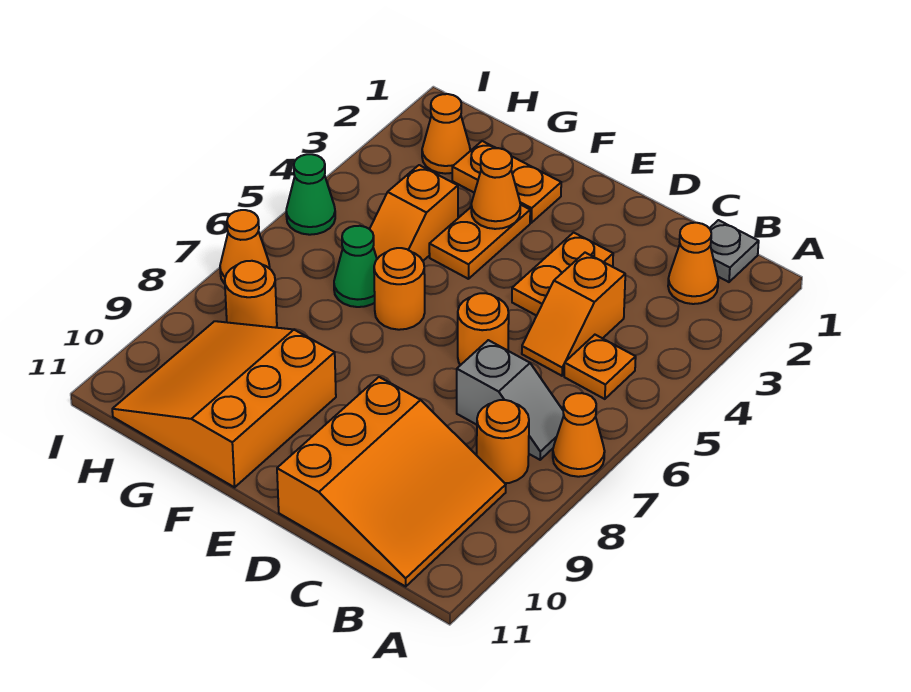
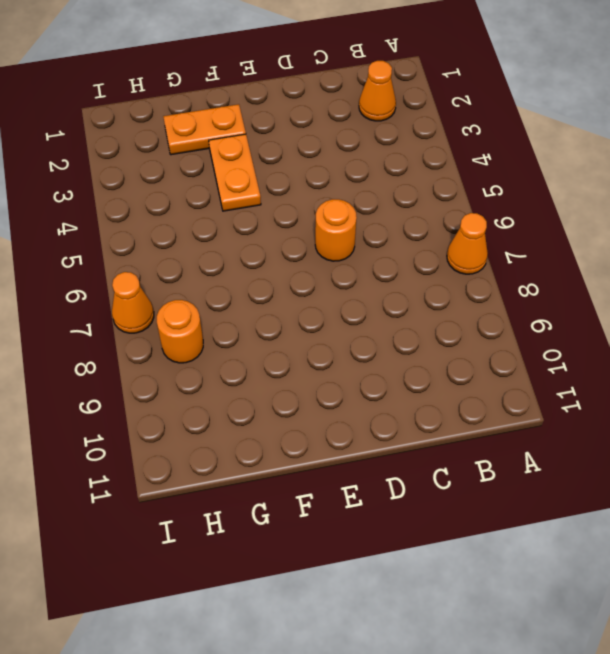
none -> grey 1x1 plate [709,220,759,282]
none -> orange 1x1 plate [564,335,636,399]
none -> grey 1x2 slope [457,340,564,460]

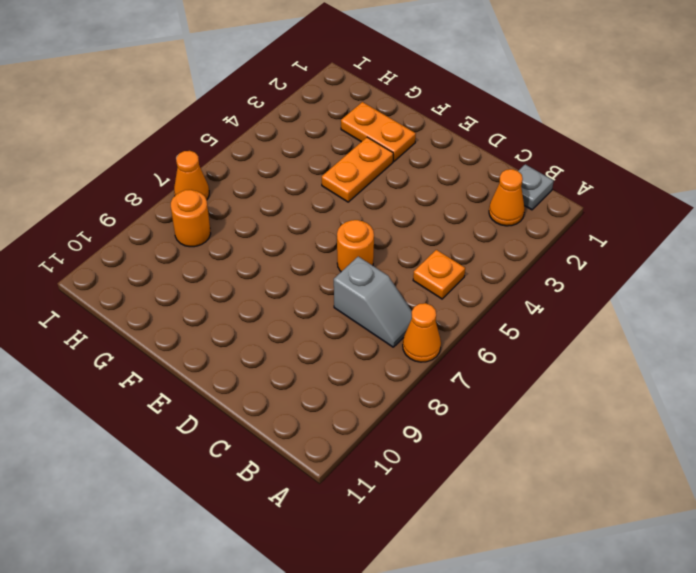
none -> orange 1x1 round brick [477,400,529,483]
none -> orange 3x3 slope [277,377,506,586]
none -> orange 1x2 slope [522,253,625,376]

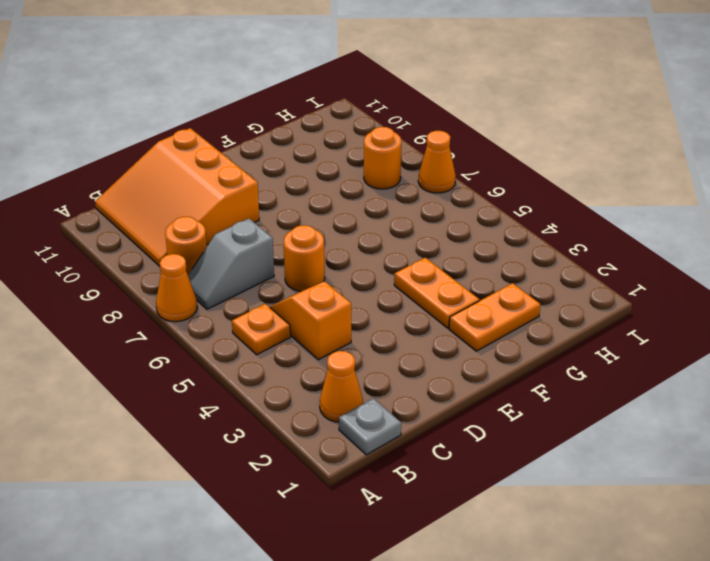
none -> orange 1x2 plate [512,233,613,316]
none -> orange 1x1 round brick [374,248,425,330]
none -> orange 3x3 slope [112,321,336,487]

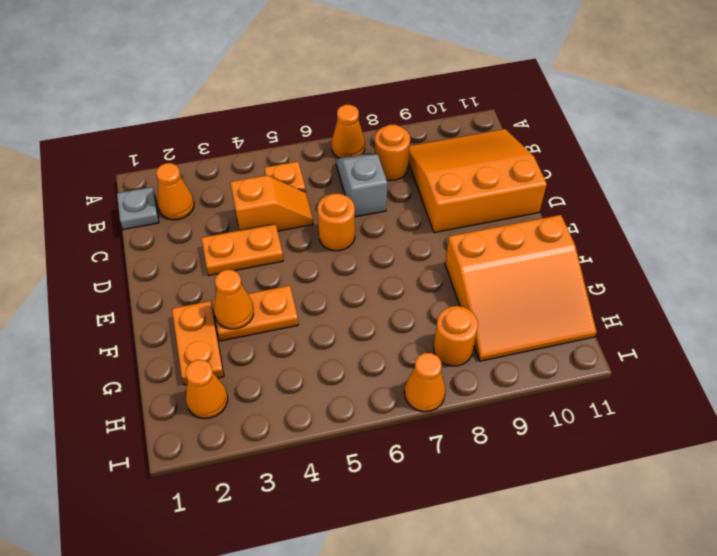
none -> orange 1x1 round brick [374,248,425,330]
none -> orange 1x2 slope [370,165,458,261]
none -> green 1x1 cone [334,226,377,307]

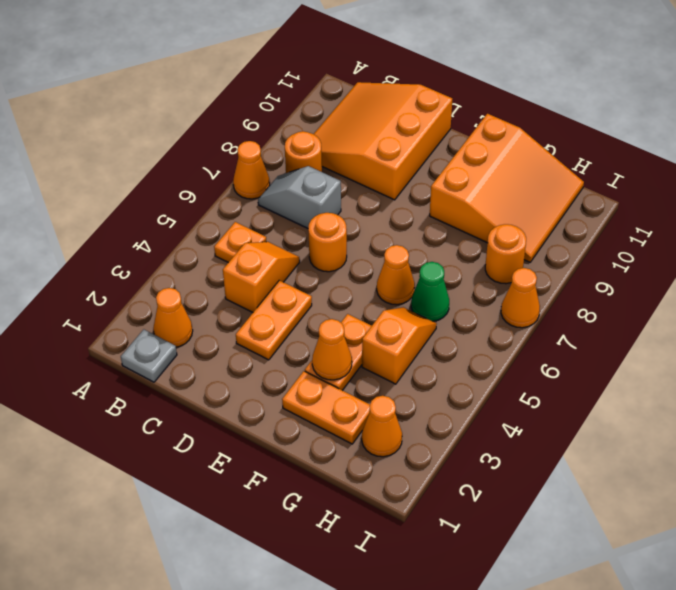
orange 1x1 cone [377,245,415,305] -> orange 1x1 round brick [374,248,425,330]
none -> green 1x1 cone [286,154,335,235]

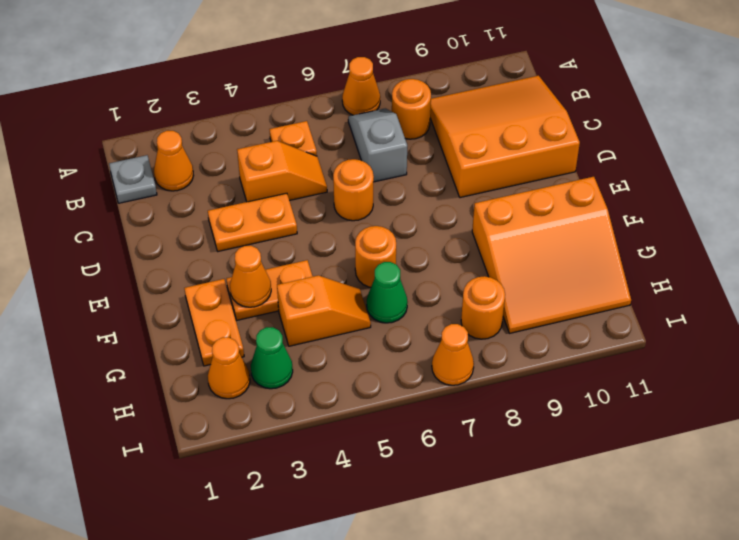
green 1x1 cone [251,327,293,389] -> green 1x1 cone moved to [286,154,335,235]

